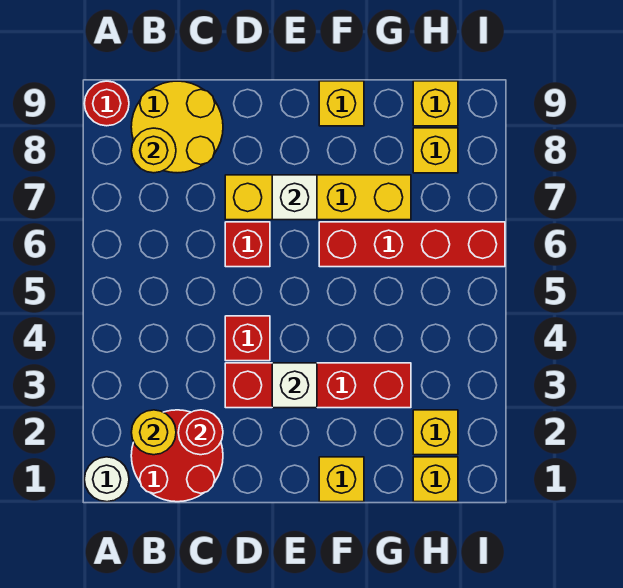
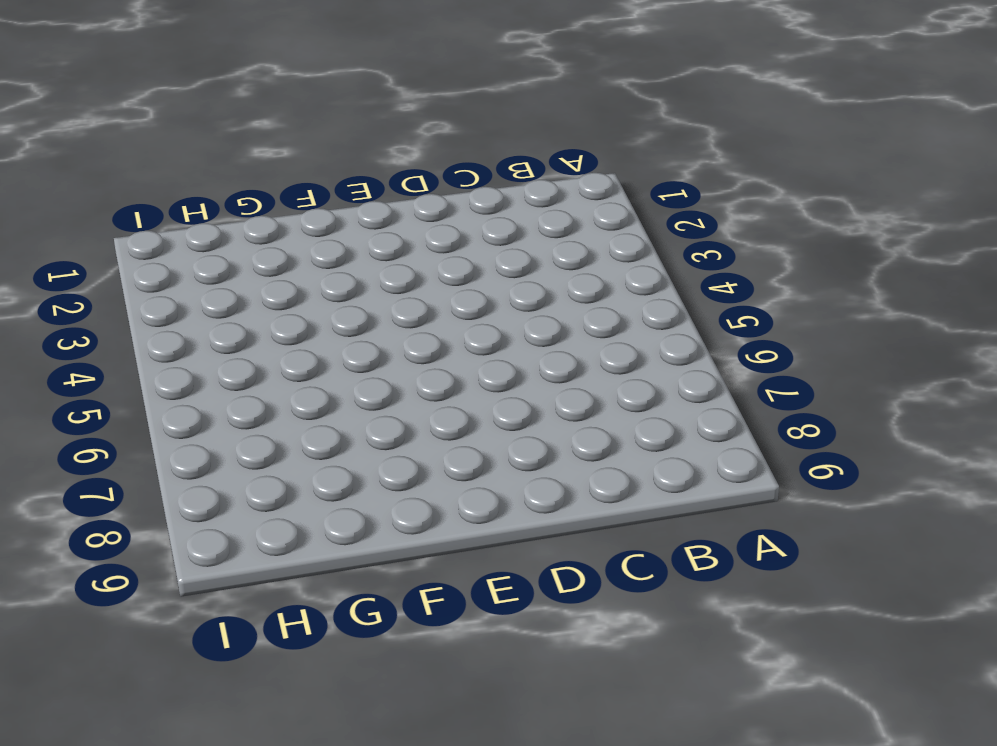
none -> white 1x1 round brick [84,457,129,502]
none -> red 1x1 round brick [84,81,129,126]
none -> red 2x2 round brick [131,410,223,502]

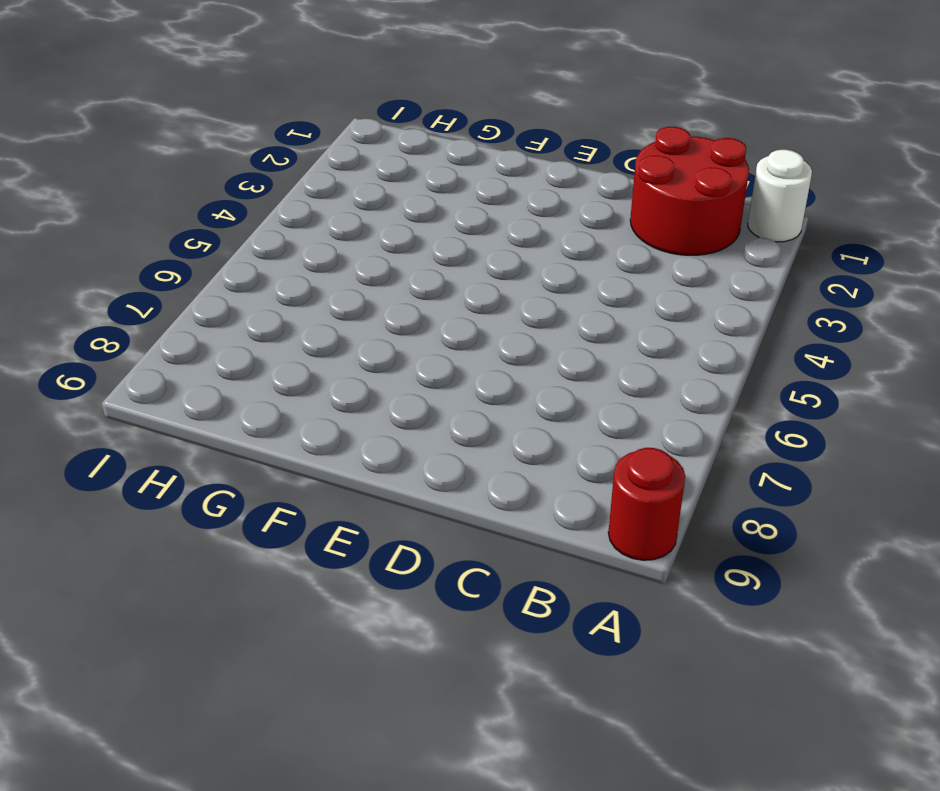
none -> yellow 2x2 round brick [131,81,223,173]
none -> red 1x4 brick [225,363,411,408]
none -> red 1x1 brick [225,316,270,361]

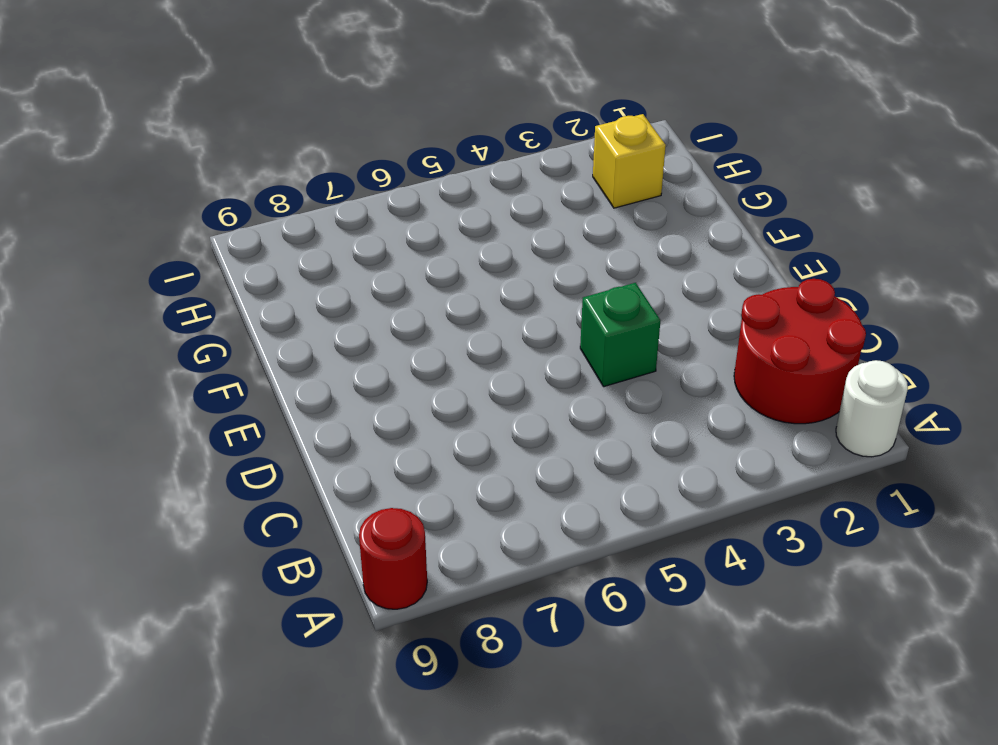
green 1x1 brick [580,283,660,387] -> red 1x1 brick [225,316,270,361]
none -> yellow 2x2 round brick [131,81,223,173]
none -> red 1x4 brick [225,363,411,408]
none -> red 1x1 brick [225,222,270,267]

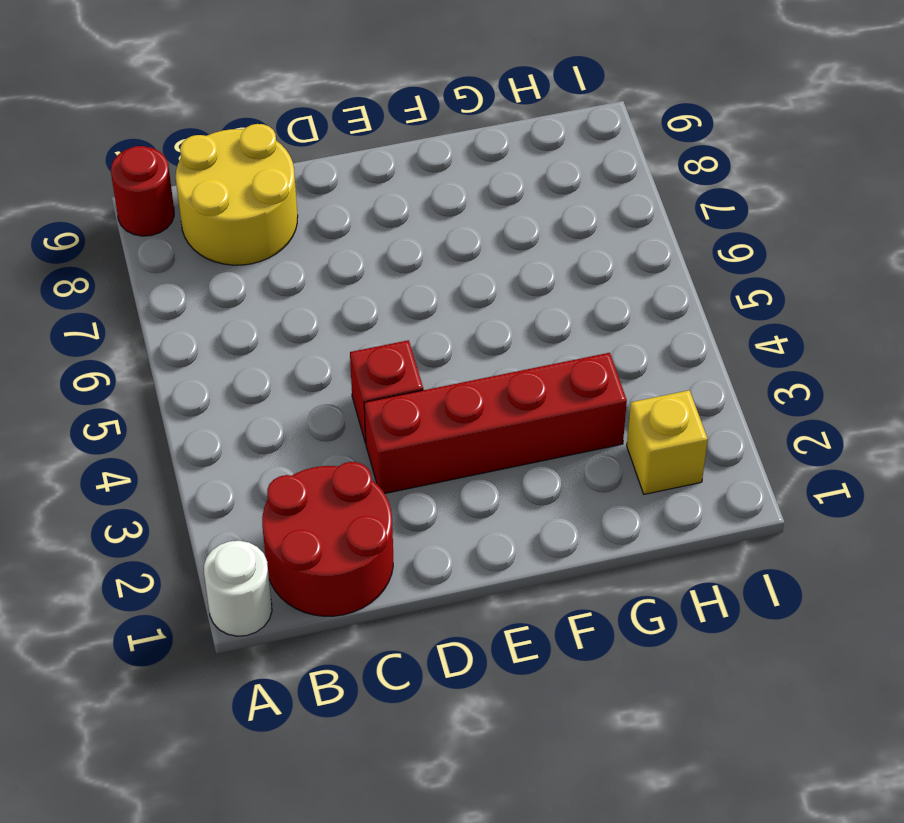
none -> red 1x1 brick [225,222,270,267]
none -> yellow 1x4 brick [225,175,411,220]
none -> yellow 1x1 brick [319,457,364,502]

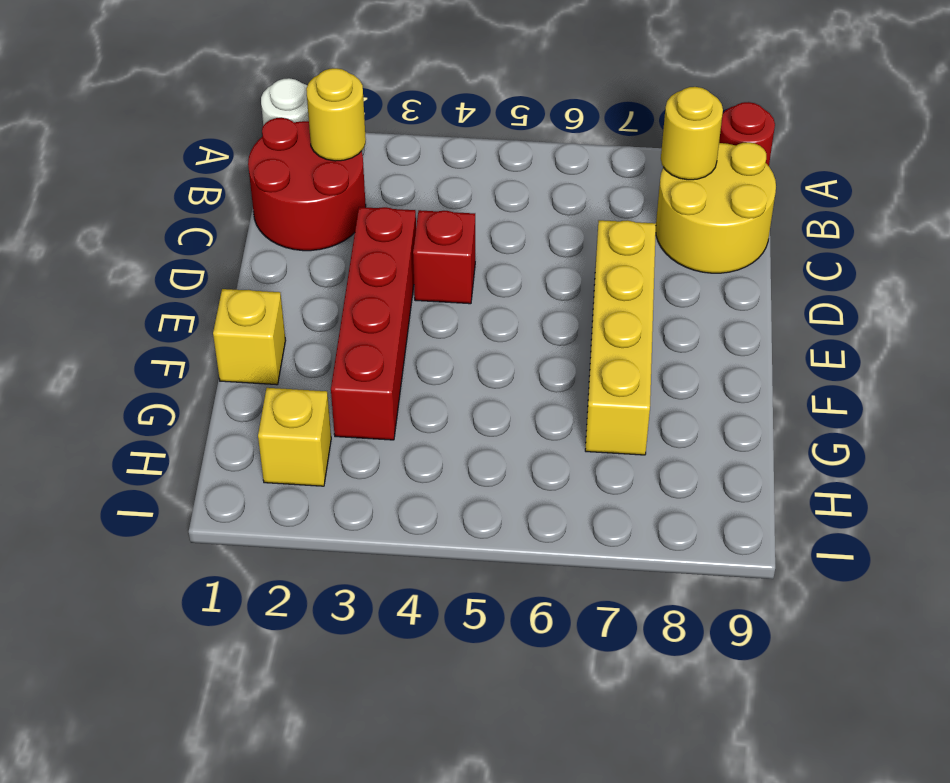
none -> red 1x1 brick [225,222,270,267]
none -> red 1x4 brick [319,222,505,267]
none -> yellow 1x1 brick [319,81,364,126]

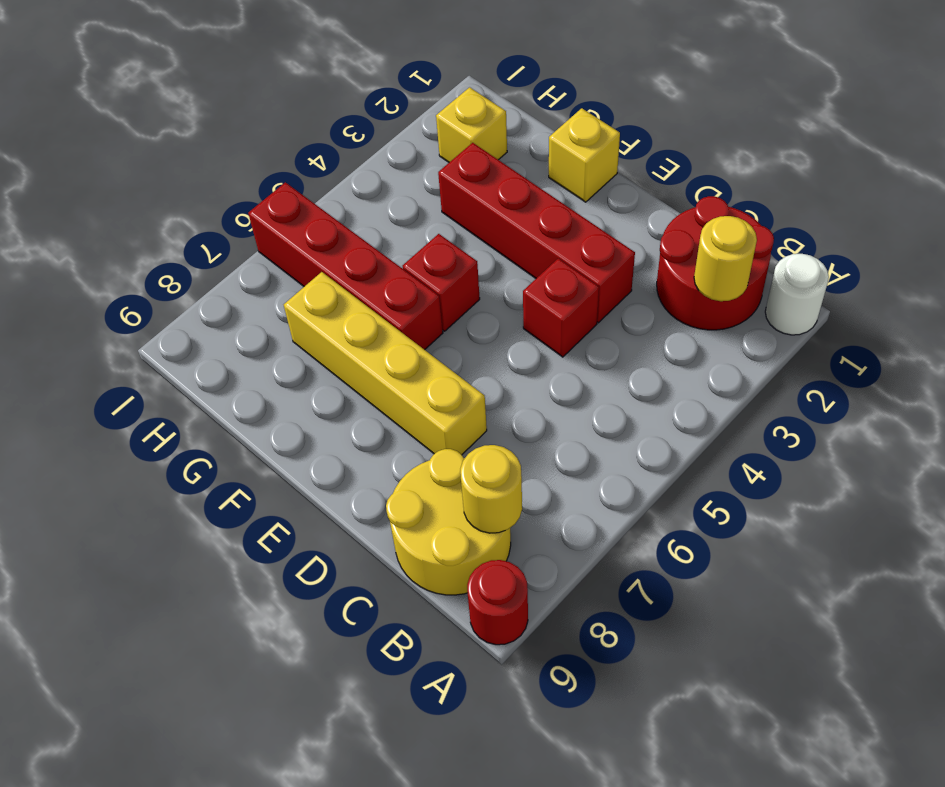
red 1x1 brick [403,234,480,331] -> red 1x1 brick moved to [225,222,270,267]
none -> yellow 1x1 brick [319,81,364,126]
none -> yellow 1x1 brick [413,457,458,502]
none -> yellow 1x1 brick [413,128,458,173]

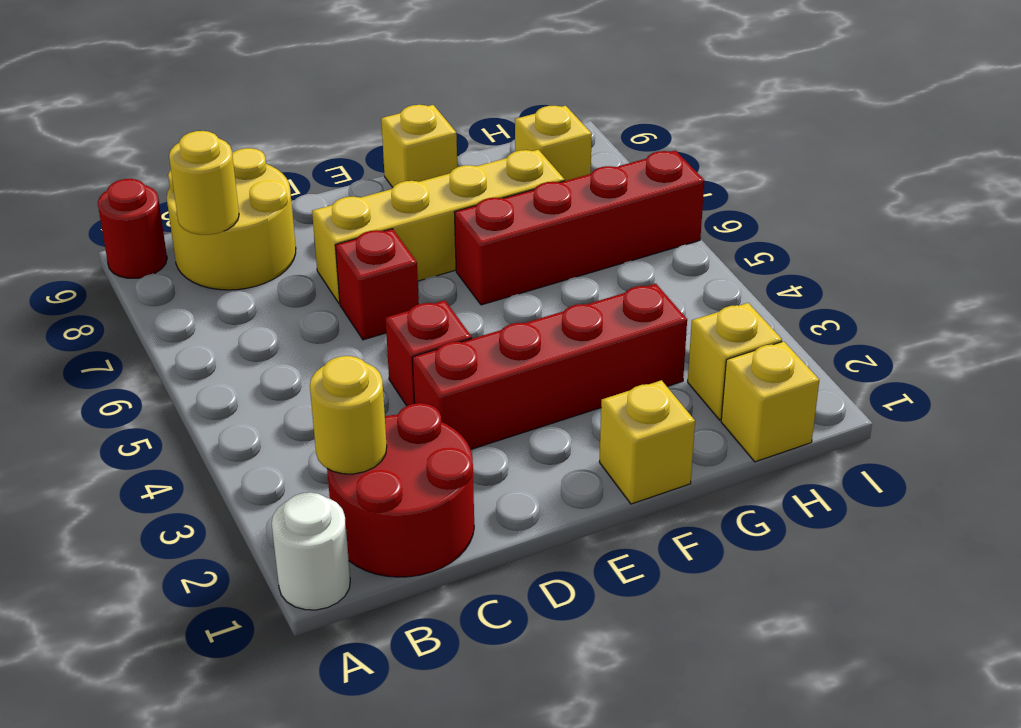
none -> yellow 1x1 brick [413,81,458,126]
none -> red 1x1 round brick [178,410,223,455]
none -> white 1x1 brick [272,363,317,408]

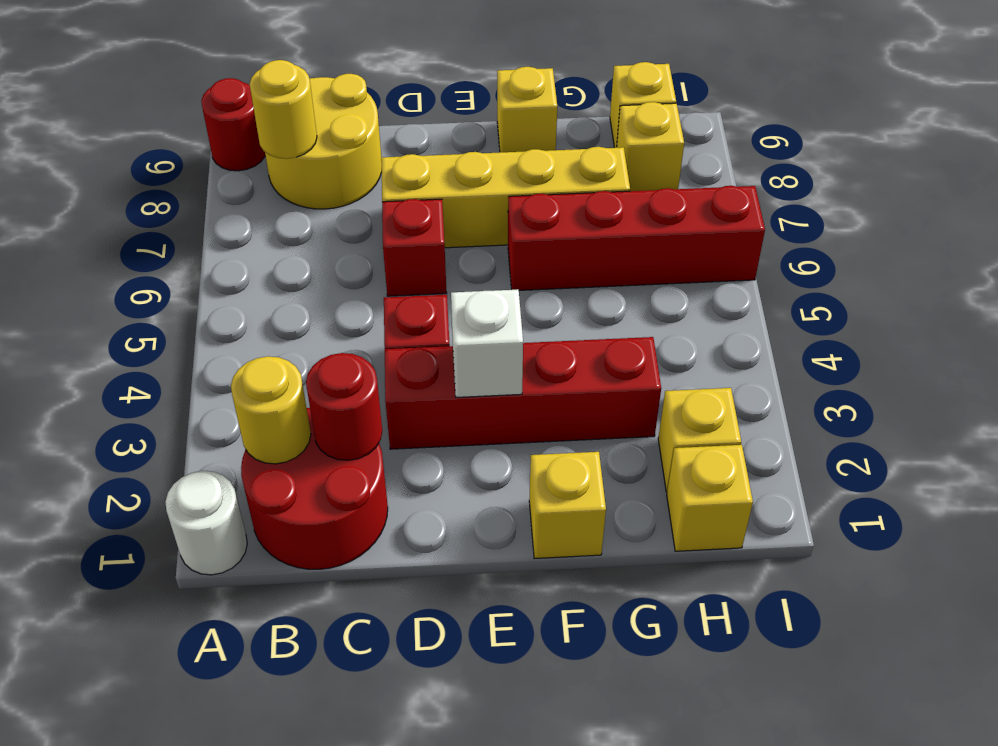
none -> white 1x1 brick [272,175,317,220]

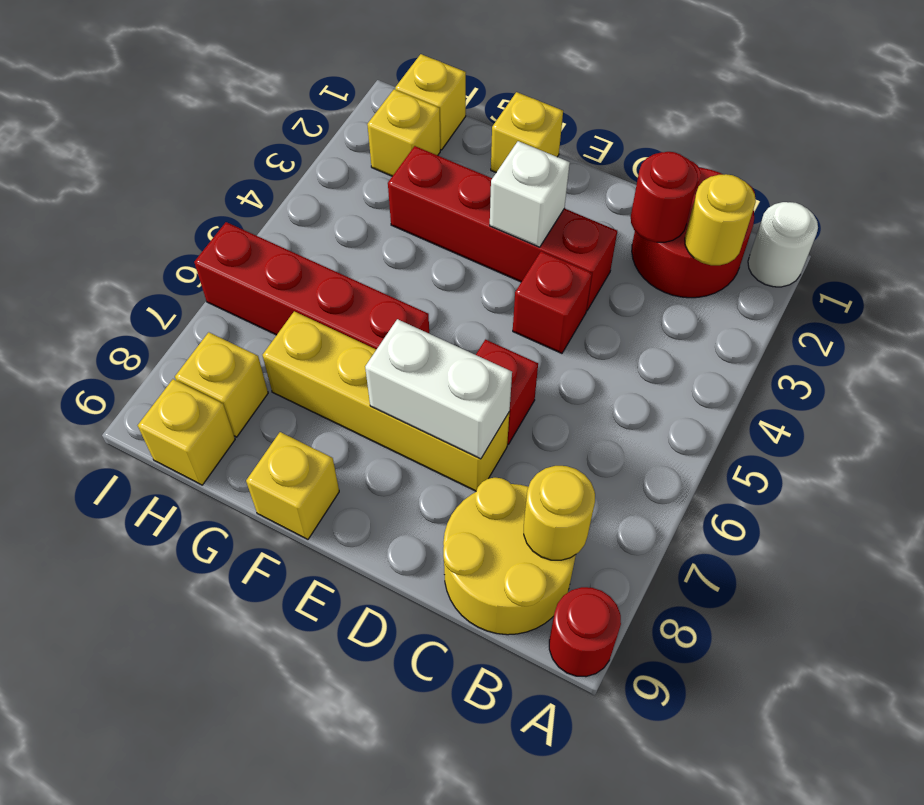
white 1x2 brick [365,319,512,459] -> white 1x1 brick [272,175,317,220]

